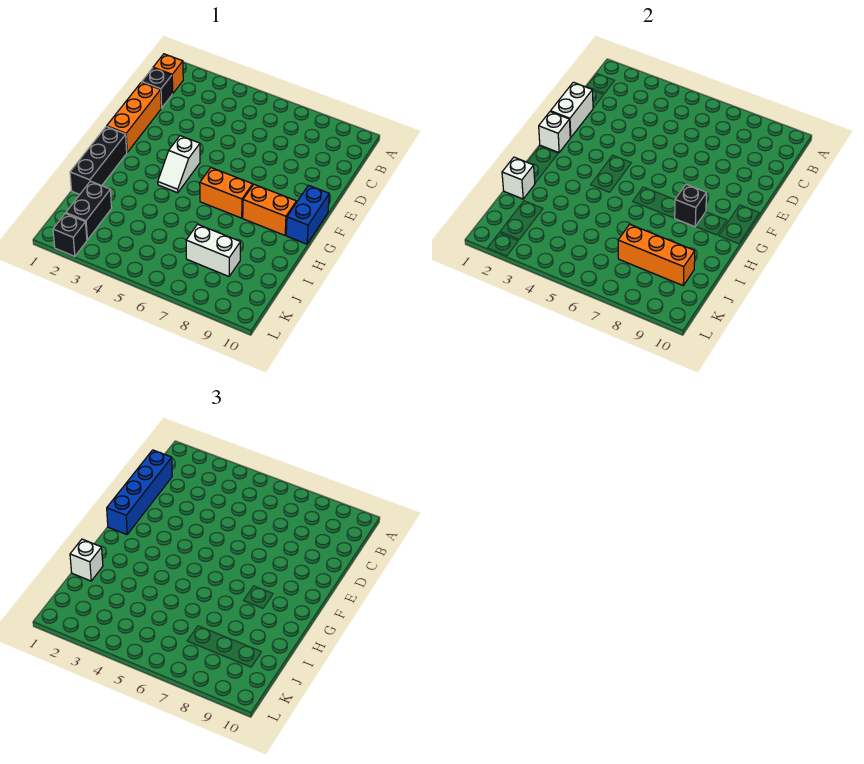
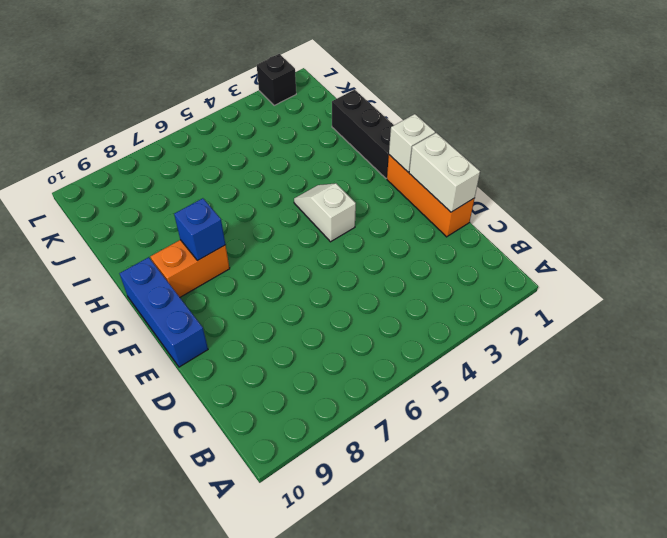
blue 1x3 brick [119,257,208,367] -> blue 1x2 brick [286,185,329,244]
blue 1x1 brick [174,198,225,260] -> black 1x1 brick [675,184,706,227]
none -> orange 1x1 brick [153,54,183,94]
none -> black 1x1 brick [142,68,172,108]
none -> orange 1x2 brick [200,168,253,218]

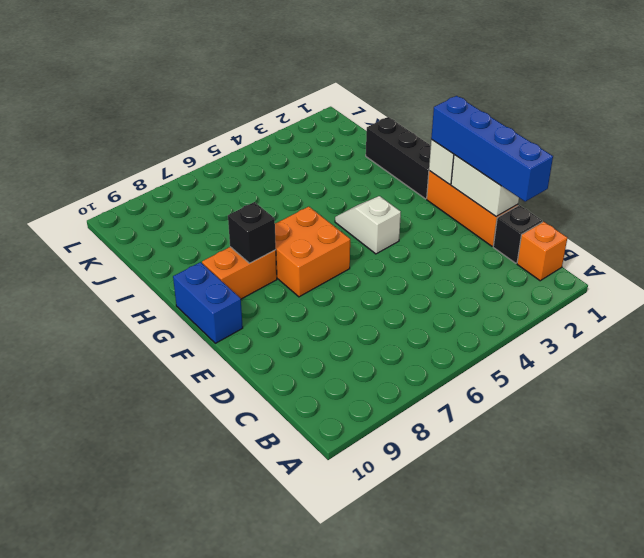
orange 2x2 brick [275,207,350,297] -> orange 1x2 brick [200,168,253,218]
none -> black 1x2 brick [66,181,112,240]
none -> white 1x2 brick [186,224,241,276]
none -> black 1x1 brick [53,213,87,256]

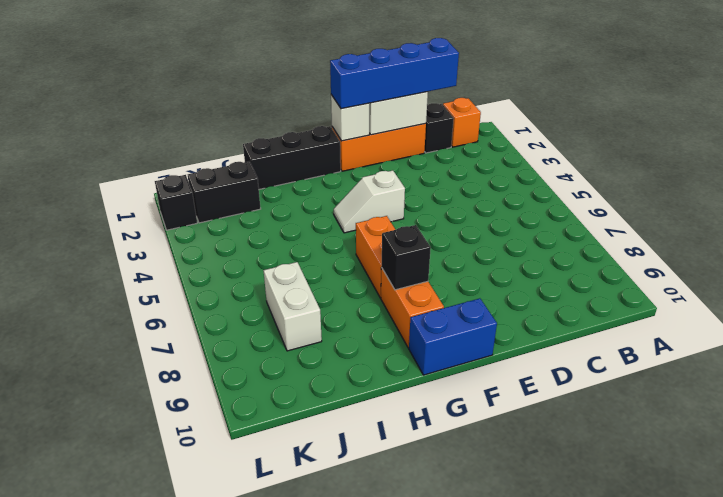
none -> white 1x1 brick [502,157,535,199]
none -> orange 1x3 brick [618,224,695,285]
none -> white 1x1 brick [70,539,103,581]

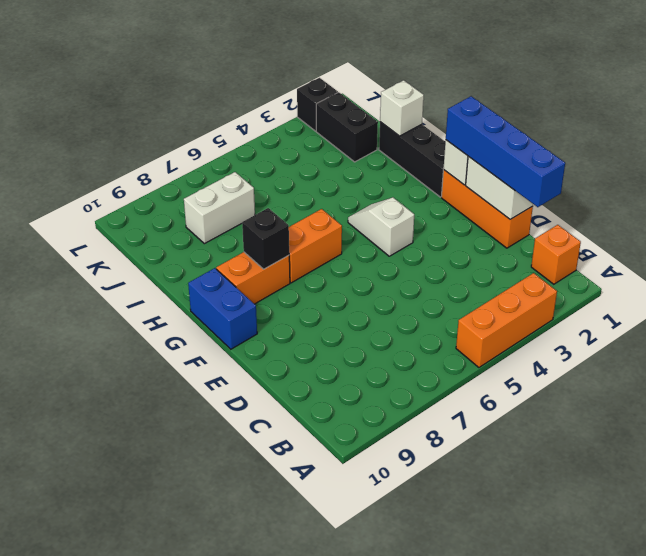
orange 1x3 brick [456,273,557,367] -> orange 1x3 brick moved to [618,224,695,285]
none -> black 1x1 brick [142,68,172,108]
none -> white 1x1 brick [70,539,103,581]

